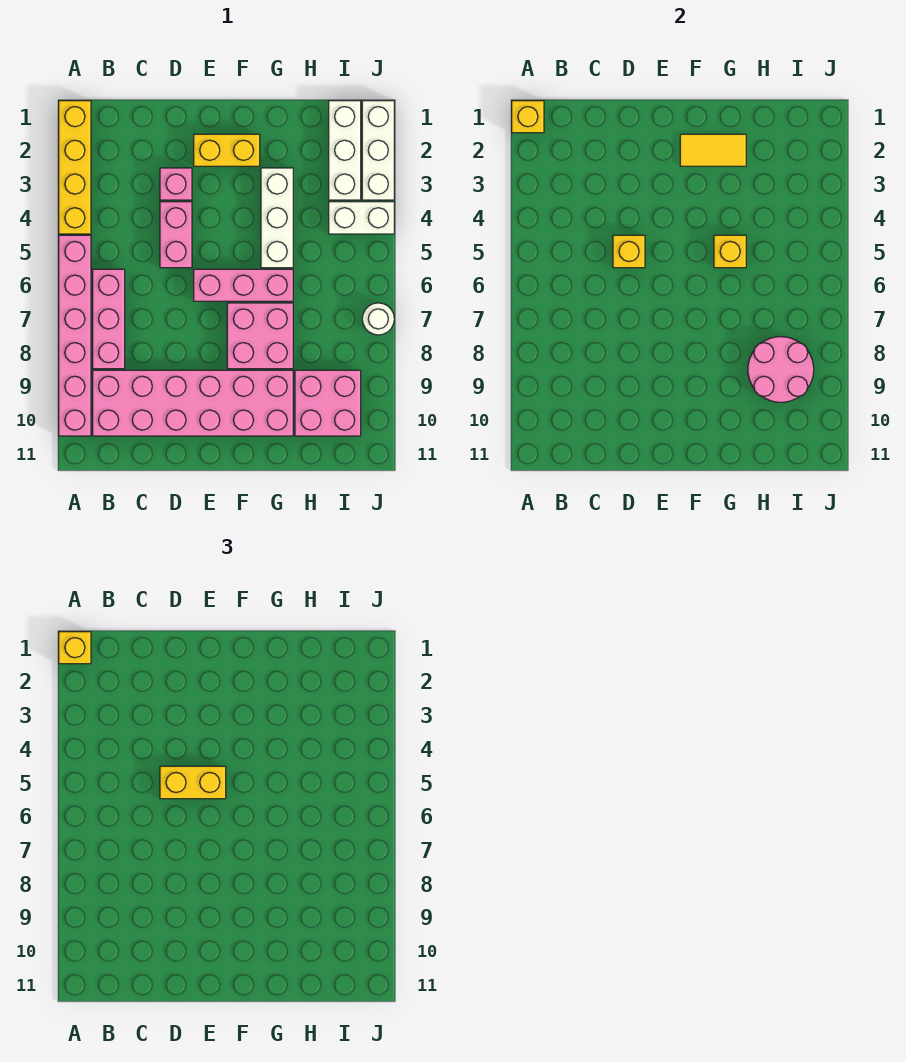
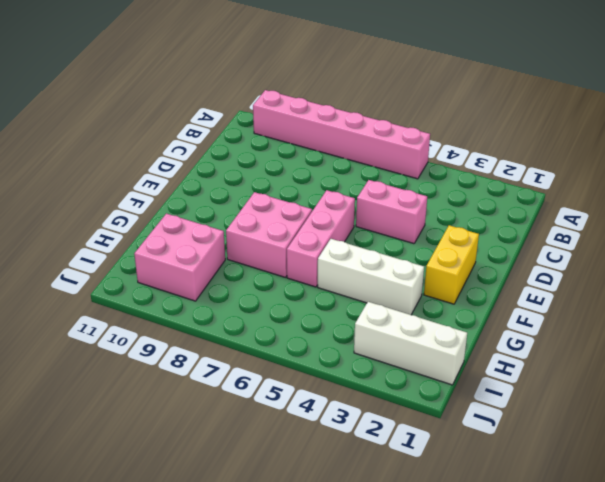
none -> yellow 1x4 brick [59,101,91,234]
none -> pink 1x3 brick [93,269,125,369]
none -> pink 2x6 brick [93,370,293,436]

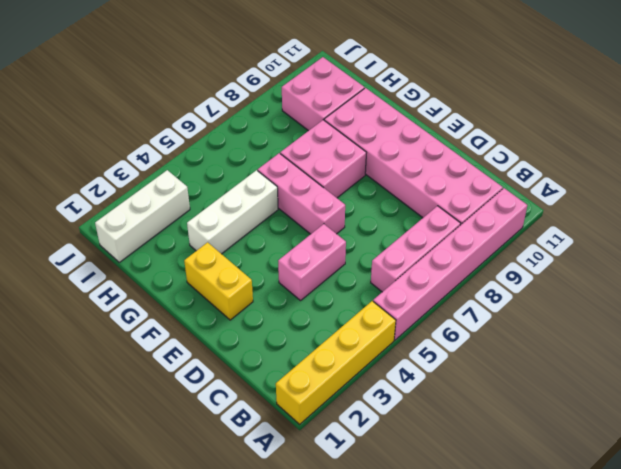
none -> pink 1x1 brick [160,168,192,200]
none -> white 1x2 brick [329,202,394,234]
none -> white 1x3 brick [362,101,394,200]

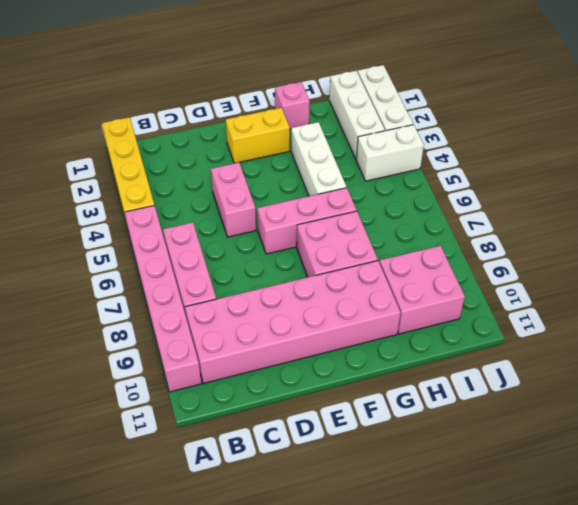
pink 1x1 brick [275,82,310,129] -> pink 1x1 brick moved to [160,168,192,200]
none -> white 1x1 round brick [362,303,394,335]
none -> yellow 1x1 brick [512,101,544,133]
none -> yellow 1x1 brick [613,235,645,268]

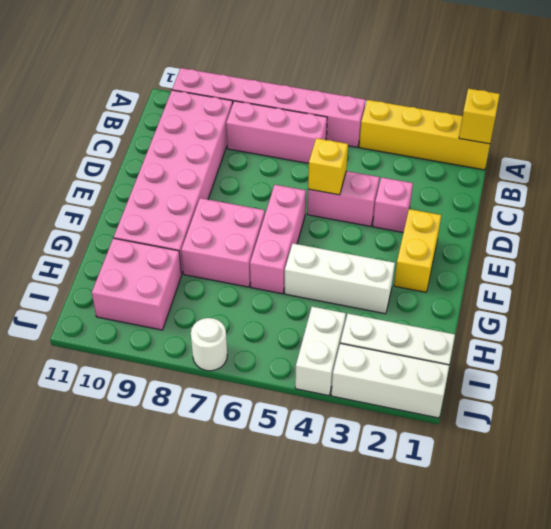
none -> yellow 1x2 tile [680,134,746,166]
none -> yellow 1x1 brick [714,235,746,268]
none -> pink 2x2 round brick [748,337,814,402]

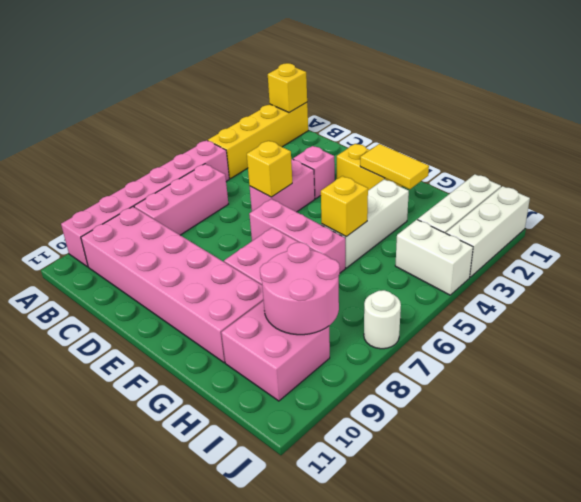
none -> yellow 1x1 brick [59,632,91,664]
none -> yellow 1x2 brick [160,766,226,799]

